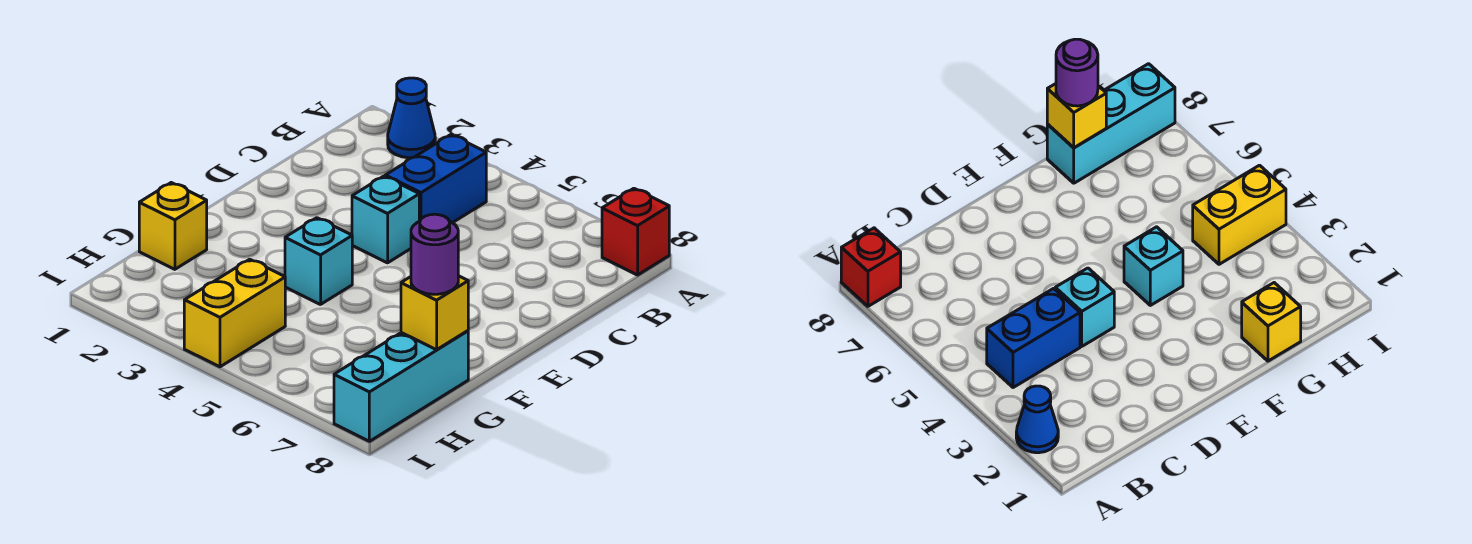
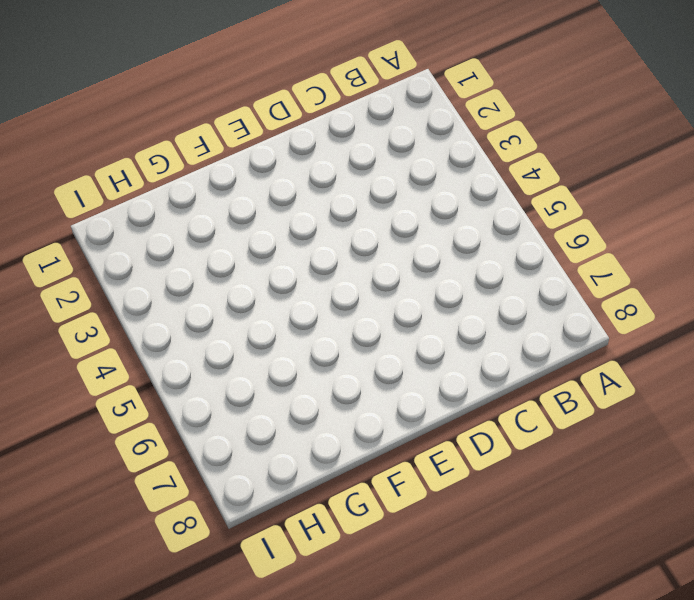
none -> blue 1x1 cone [388,78,435,158]
none -> red 1x1 brick [602,188,669,275]

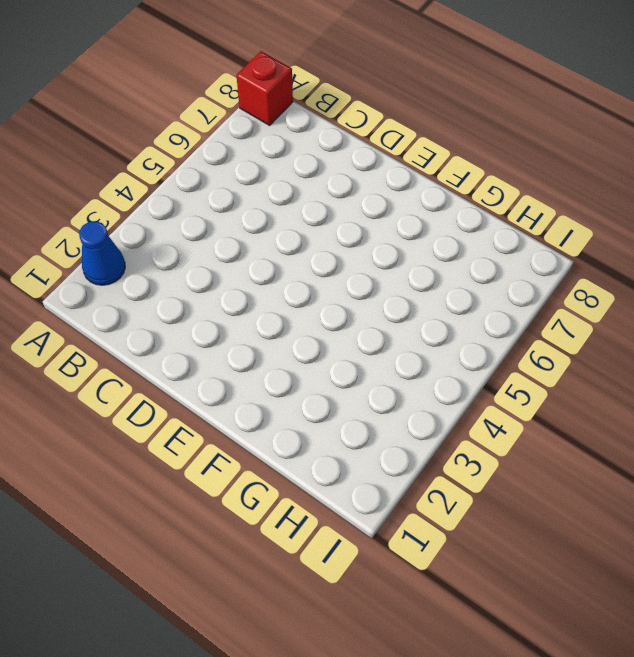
none -> blue 1x2 brick [385,135,486,223]
none -> cyan 1x1 brick [352,176,419,263]

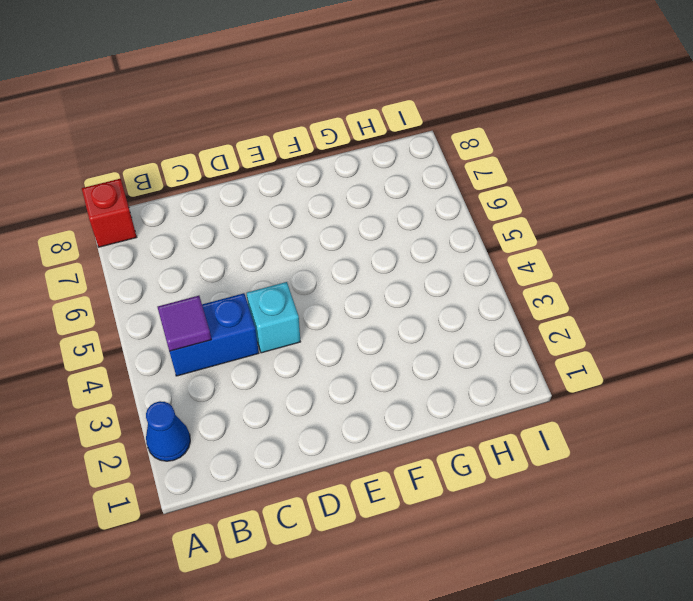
purple 1x1 tile [158,296,211,351] -> none
none -> cyan 1x1 brick [285,218,352,305]
none -> yellow 1x1 brick [139,183,207,269]

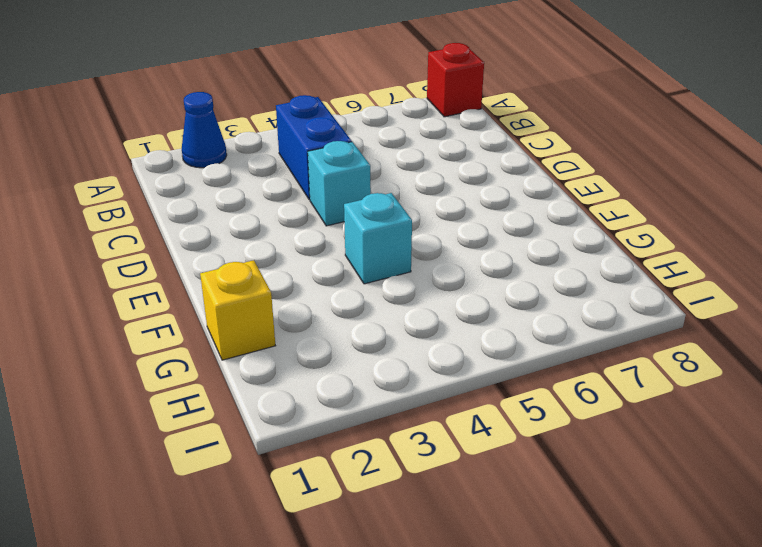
none -> cyan 1x3 brick [334,331,468,441]
none -> yellow 1x2 brick [184,259,285,367]

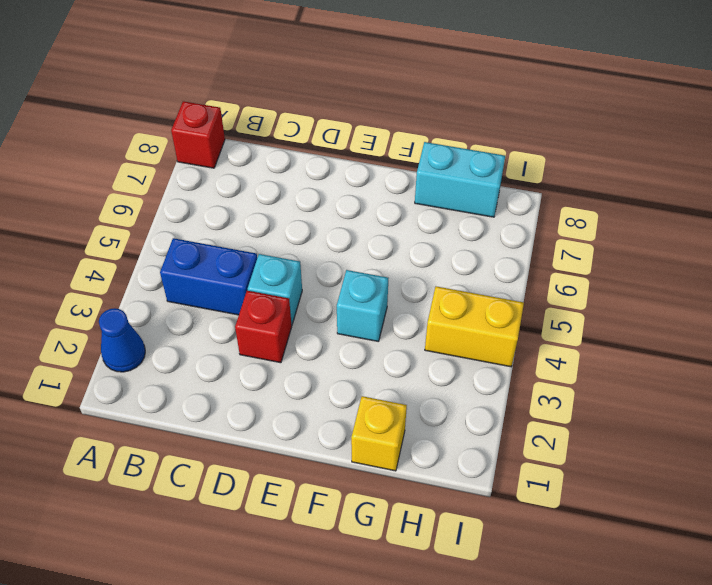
red 1x1 brick [235,291,292,363] -> none
cyan 1x2 brick [415,142,505,217] -> cyan 1x3 brick [334,331,468,441]
none -> yellow 1x1 brick [401,276,468,350]
none -> purple 1x1 round brick [411,214,458,294]

